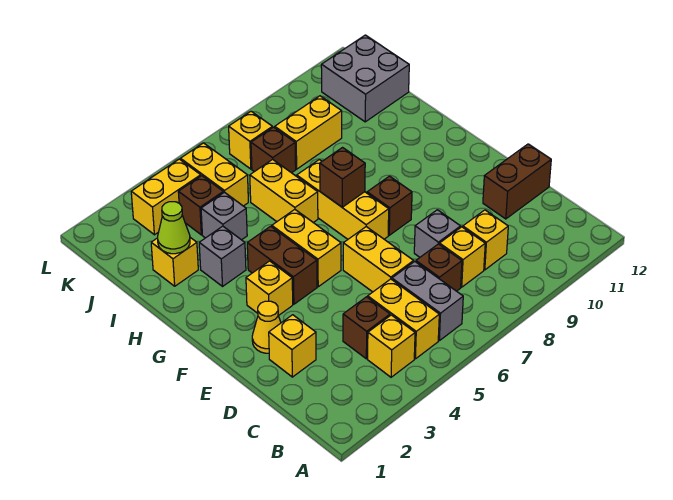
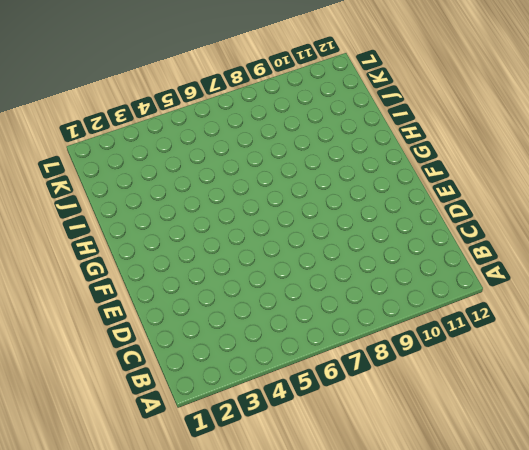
none -> yellow 1x1 brick [368,315,415,377]
none -> yellow 1x2 brick [368,279,439,359]
none -> grey 1x2 brick [392,261,463,341]
none -> brown 1x1 brick [343,297,390,359]

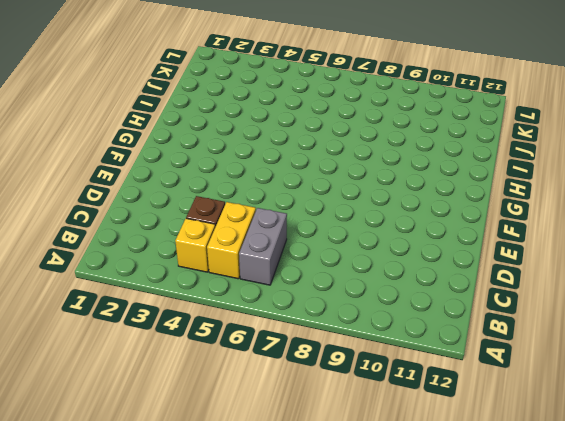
none -> brown 1x1 brick [416,244,462,291]
none -> yellow 1x1 brick [439,227,485,287]
none -> yellow 1x1 brick [463,210,508,270]
none -> yellow 1x1 brick [269,315,316,377]

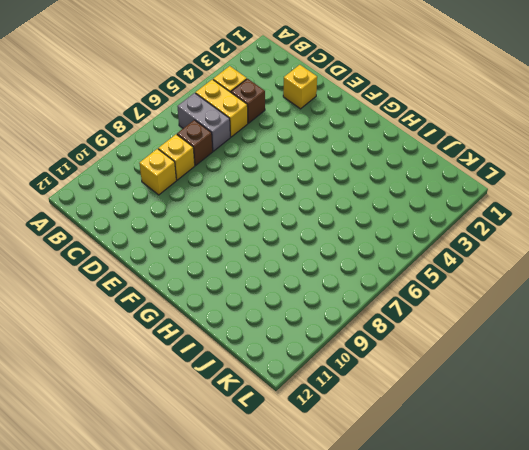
none -> yellow 1x2 brick [343,227,414,292]
none -> grey 1x1 brick [414,210,461,257]
none -> brown 1x2 brick [483,144,551,219]
none -> yellow 1x1 cone [252,301,281,353]

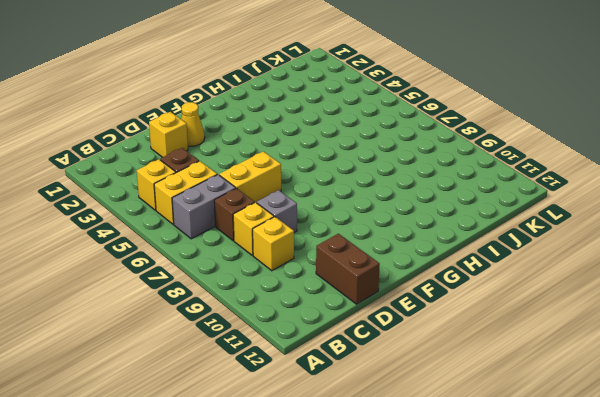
none -> yellow 1x1 brick [246,261,293,316]
none -> brown 1x2 brick [247,226,317,304]
none -> yellow 1x2 brick [272,209,341,287]
none -> yellow 1x3 brick [297,160,389,239]

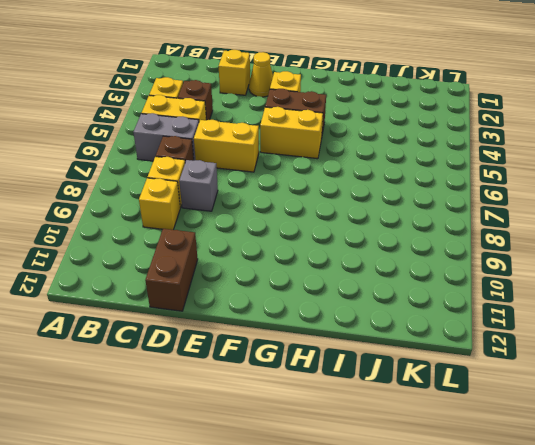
none -> yellow 1x3 brick [297,160,389,239]
none -> brown 1x1 brick [367,176,412,235]
none -> grey 1x1 brick [199,226,246,286]
none -> yellow 1x2 brick [250,159,318,223]

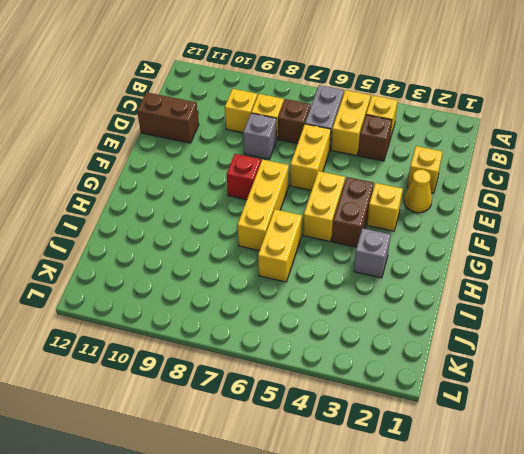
red 1x1 brick [227,154,261,200] -> brown 1x1 brick [367,176,412,235]
none -> yellow 1x1 brick [151,238,198,286]
none -> grey 1x1 brick [201,192,247,240]
none -> brown 1x1 brick [178,176,223,235]
none -> yellow 1x2 brick [181,143,248,206]

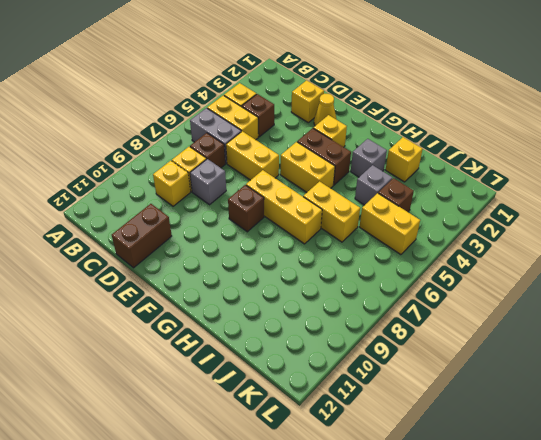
none -> brown 1x1 brick [251,127,296,173]
none -> yellow 1x2 brick [275,96,342,169]
none -> grey 2x2 brick [321,35,409,122]
none -> yellow 1x2 brick [131,159,201,235]

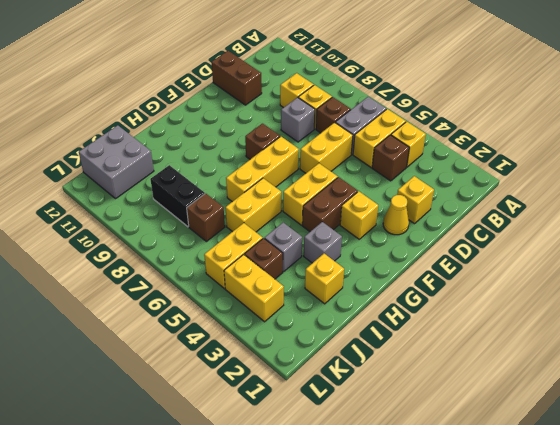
black 1x2 brick [150,165,205,227] -> yellow 1x2 brick [275,96,342,169]
none -> yellow 1x1 brick [229,111,272,169]
none -> brown 1x1 brick [320,148,365,207]
none -> lime 1x1 cone [158,202,190,254]

